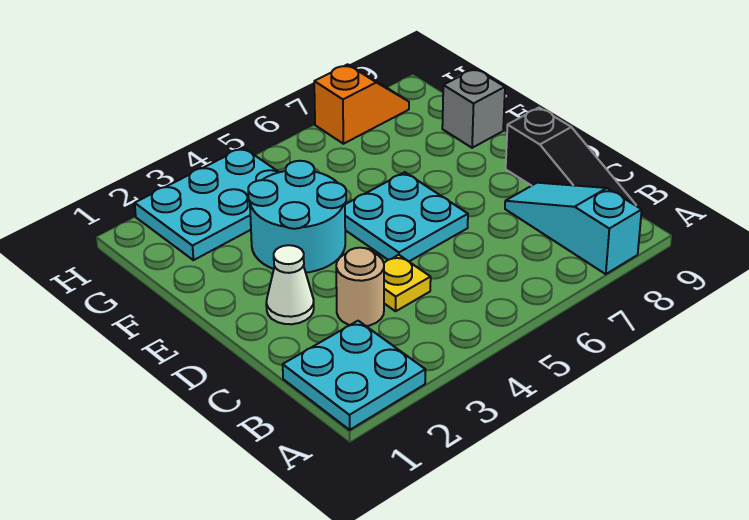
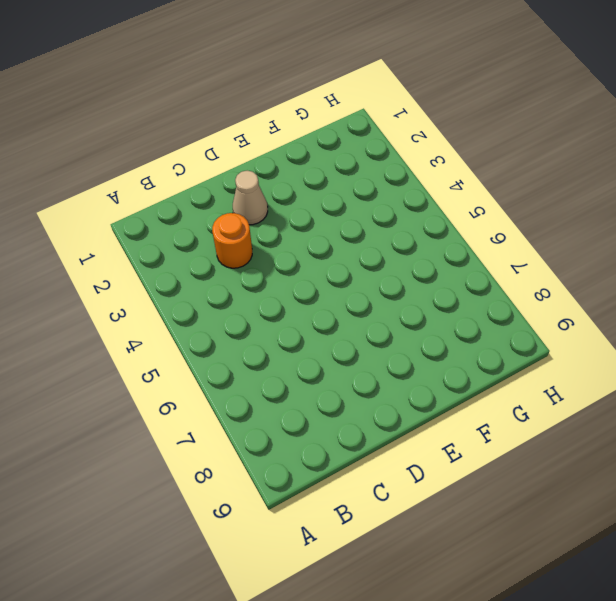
orange 1x1 round brick [212,213,252,268] -> tan 1x1 round brick [336,248,384,326]
tan 1x1 cone [233,171,268,225] -> white 1x1 cone [266,245,314,324]
none -> cyan 2x2 plate [283,321,425,430]
none -> cyan 1x3 slope [505,183,642,274]

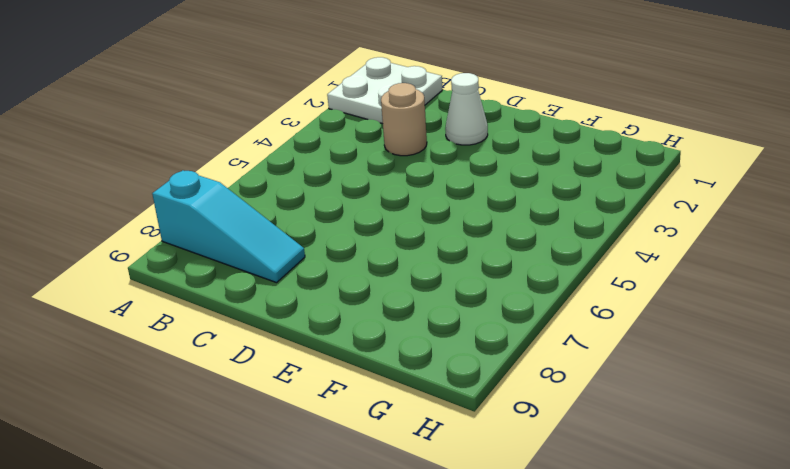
white 2x2 plate [327,57,443,124] -> cyan 2x2 plate [283,321,425,430]
none -> black 1x3 slope [506,108,636,205]
none -> yellow 1x1 plate [384,255,431,311]

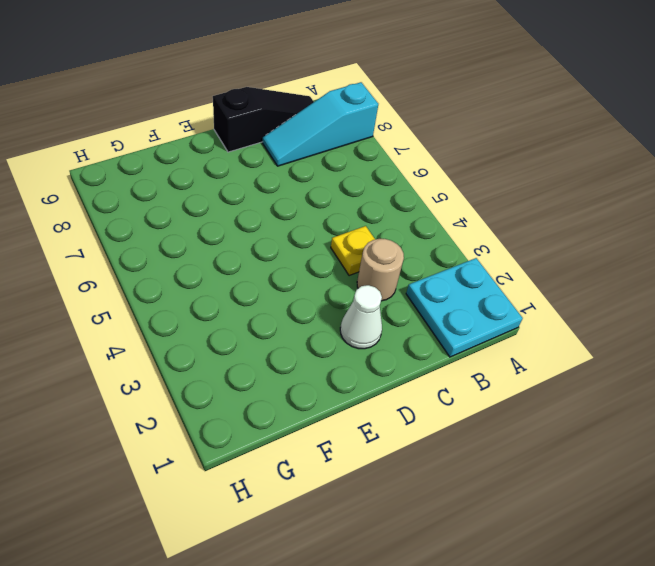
none -> cyan 2x2 plate [345,172,468,261]
none -> cyan 2x2 round brick [248,161,346,273]

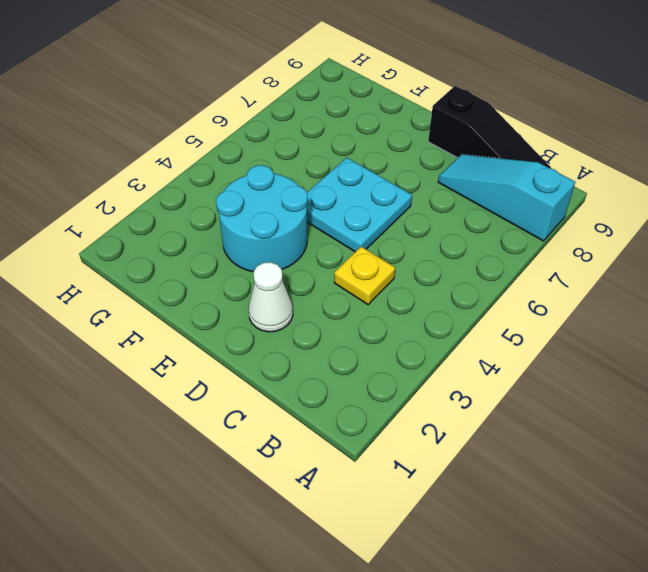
none -> cyan 2x2 plate [283,321,425,430]
none -> tan 1x1 round brick [336,248,384,326]

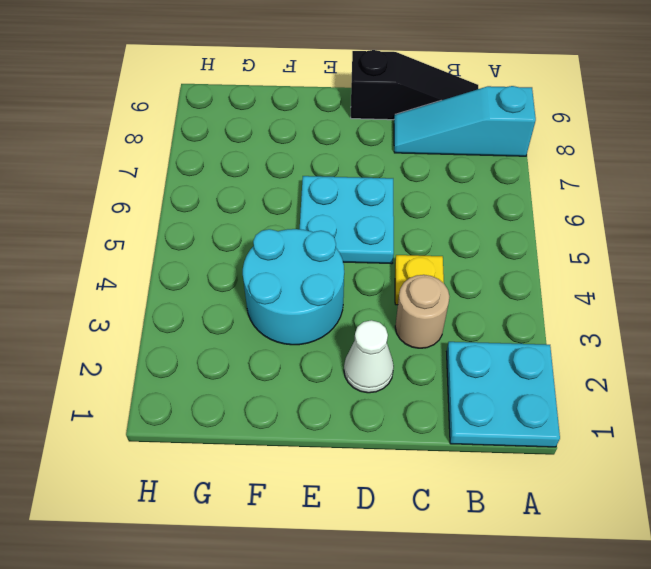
none -> grey 1x1 brick [442,69,505,148]
none -> cyan 2x3 plate [135,148,279,260]

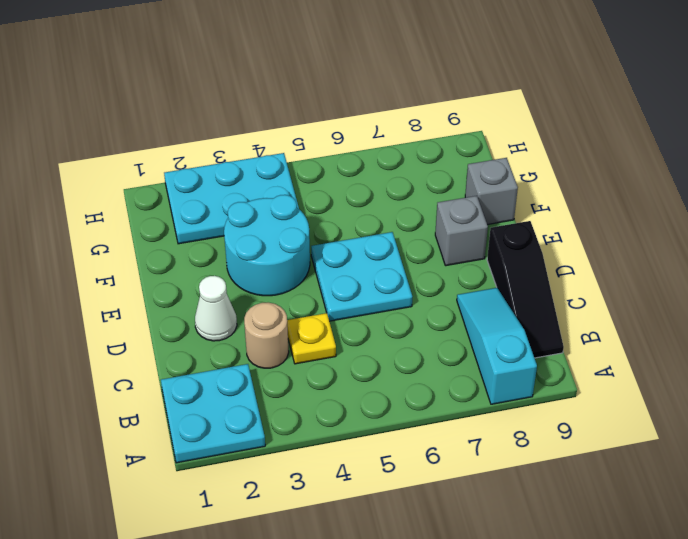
grey 1x1 brick [435,196,488,266] -> none
none -> orange 1x2 slope [314,64,409,144]

